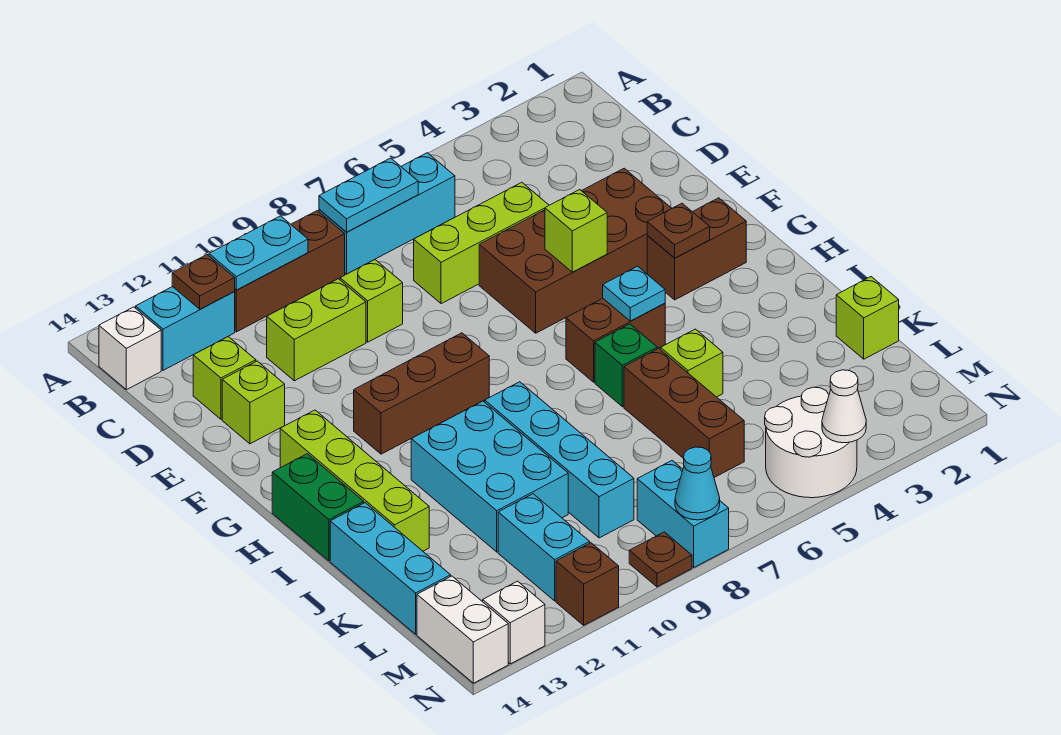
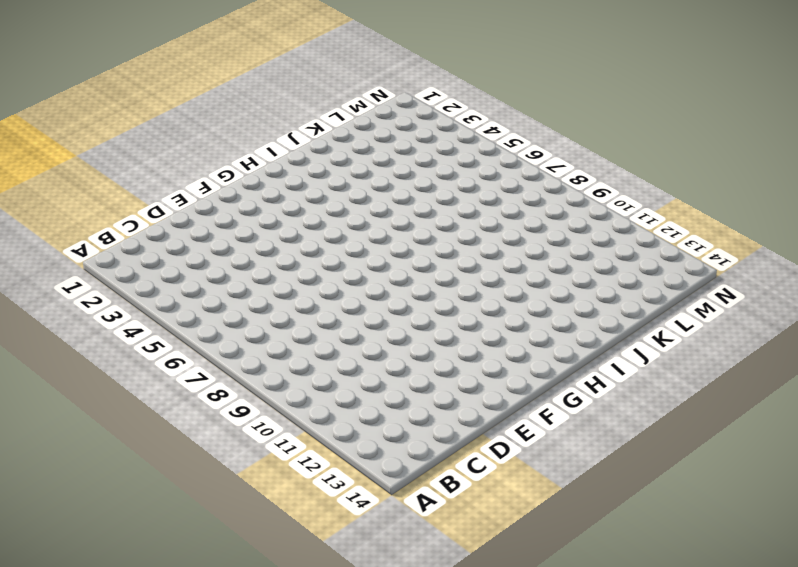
none -> cyan 1x3 brick [319,153,455,274]
none -> brown 1x3 brick [235,211,345,332]
none -> cyan 1x2 brick [136,287,235,370]
none -> white 1x1 brick [99,307,161,390]

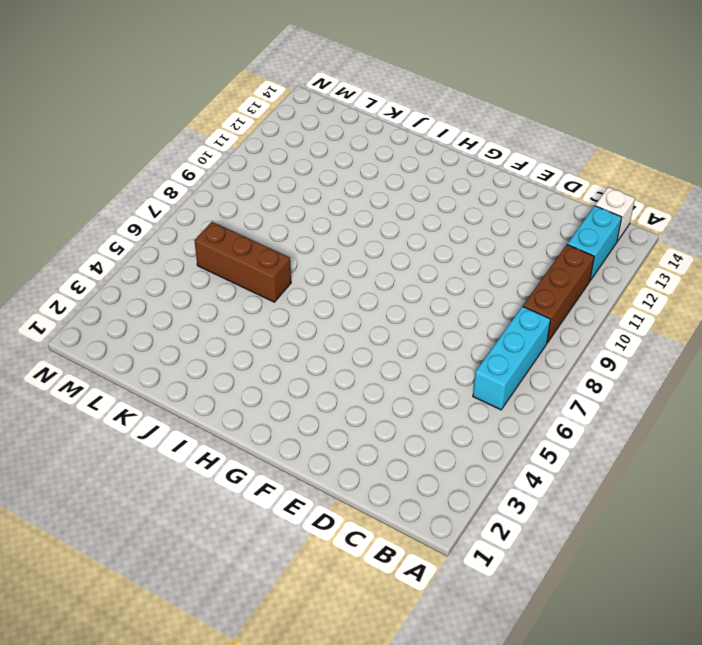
none -> lime 1x3 brick [414,182,549,304]
none -> lime 1x1 brick [340,260,403,342]
none -> lime 1x2 brick [267,279,366,381]
none -> lime 1x1 brick [193,337,256,419]

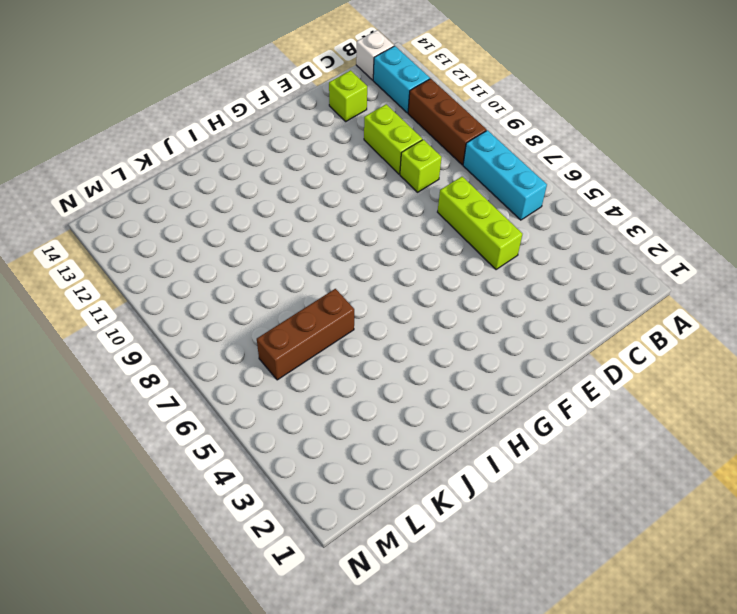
none -> brown 2x4 brick [479,168,672,333]
none -> lime 1x1 brick [222,361,285,444]
none -> brown 1x2 brick [647,198,746,300]
none -> brown 1x3 brick [354,333,489,454]

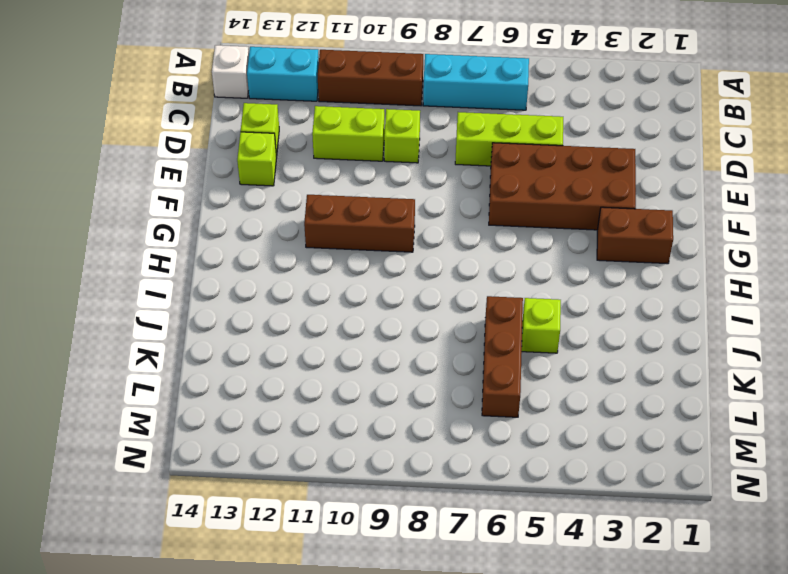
none -> lime 1x4 brick [280,410,429,551]
none -> brown 1x2 brick [566,298,665,382]
none -> green 1x2 brick [272,454,364,561]
none -> green 1x1 brick [595,324,657,407]

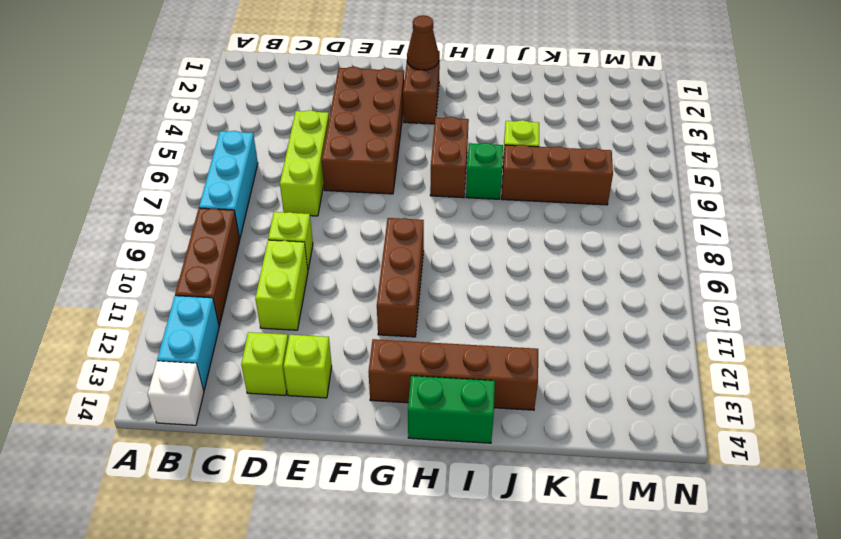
brown 1x1 cone [407,15,439,70] -> none
brown 1x4 brick [369,339,538,410] -> lime 1x4 brick [280,410,429,551]
none -> cyan 1x4 brick [485,382,634,538]
none -> cyan 2x3 brick [411,401,568,552]
none -> cyan 1x3 brick [330,503,451,634]
none -> lime 1x1 brick [836,277,899,359]

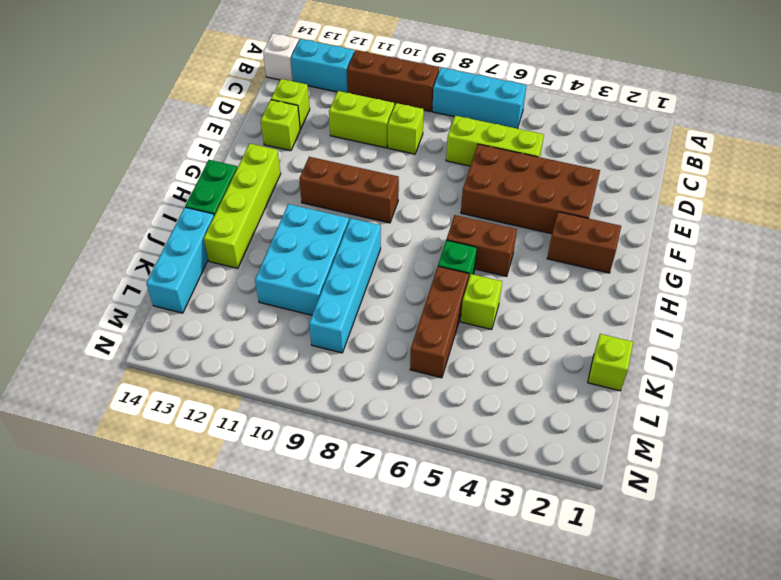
none -> cyan 1x2 brick [498,494,590,601]
none -> white 2x2 round brick [765,387,857,498]
none -> cyan 1x2 brick [637,461,729,567]
none -> white 1x2 brick [417,576,508,683]

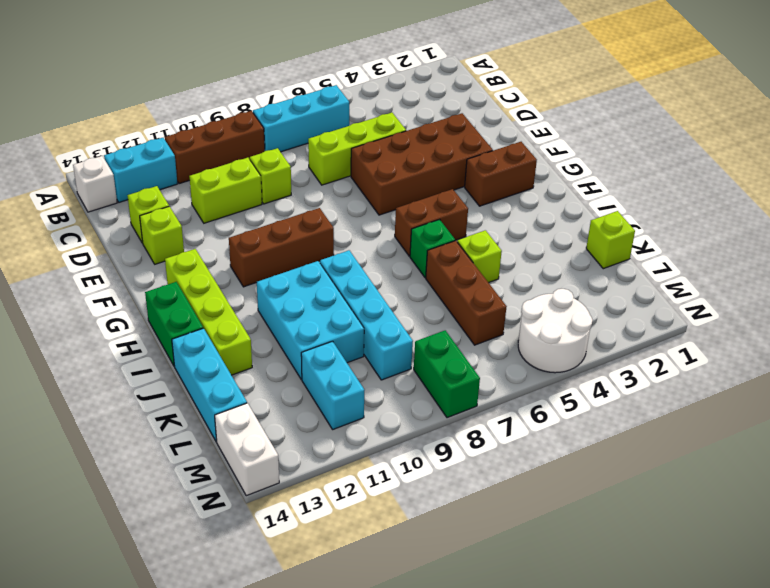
green 1x2 brick [414,330,480,418] -> cyan 1x2 brick [637,461,729,567]
none -> brown 1x1 plate [629,532,692,587]
none -> brown 1x1 brick [556,543,619,625]
none -> white 1x1 brick [483,581,545,664]
none -> cyan 1x2 plate [319,158,418,232]

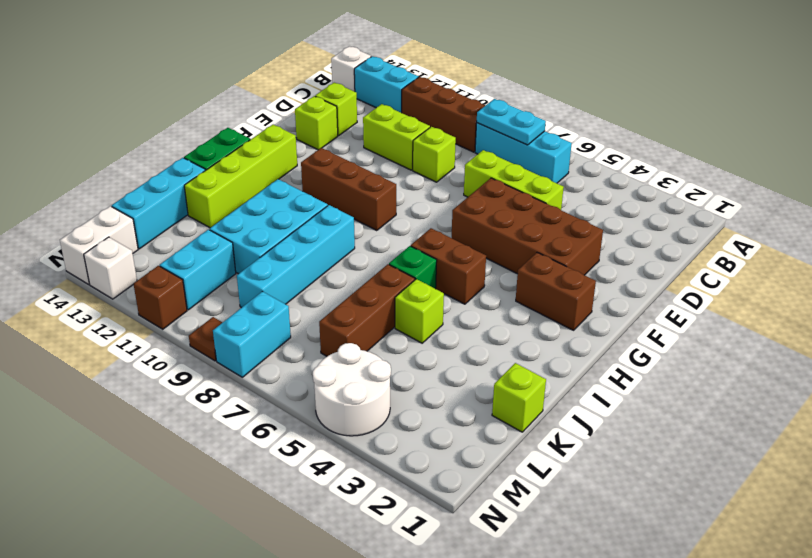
none -> cyan 1x2 plate [209,216,308,290]
none -> brown 1x1 plate [172,255,235,309]
none -> lime 1x1 brick [545,190,607,272]
none -> brown 1x1 plate [647,203,710,258]

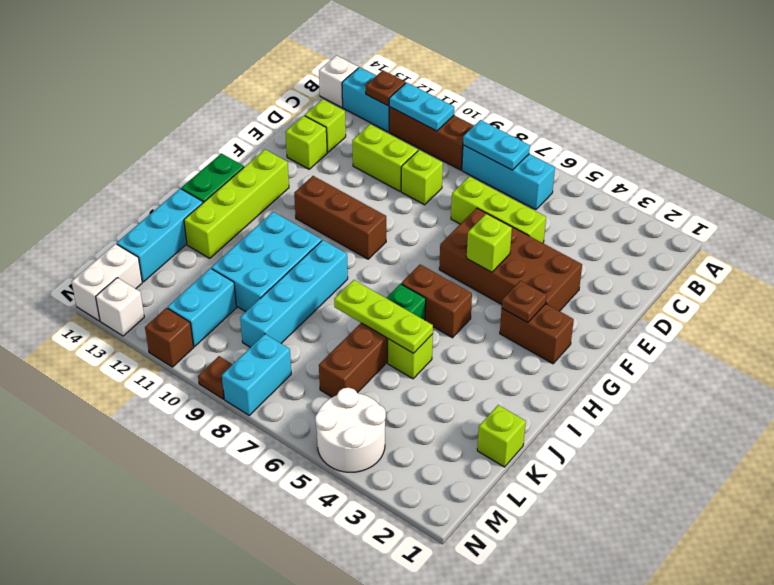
lime 1x3 plate [334,280,433,353] -> none
none -> cyan 1x1 plate [603,266,665,321]
none -> white 1x1 cone [822,370,866,443]
none -> cyan 1x1 cone [675,447,720,520]

